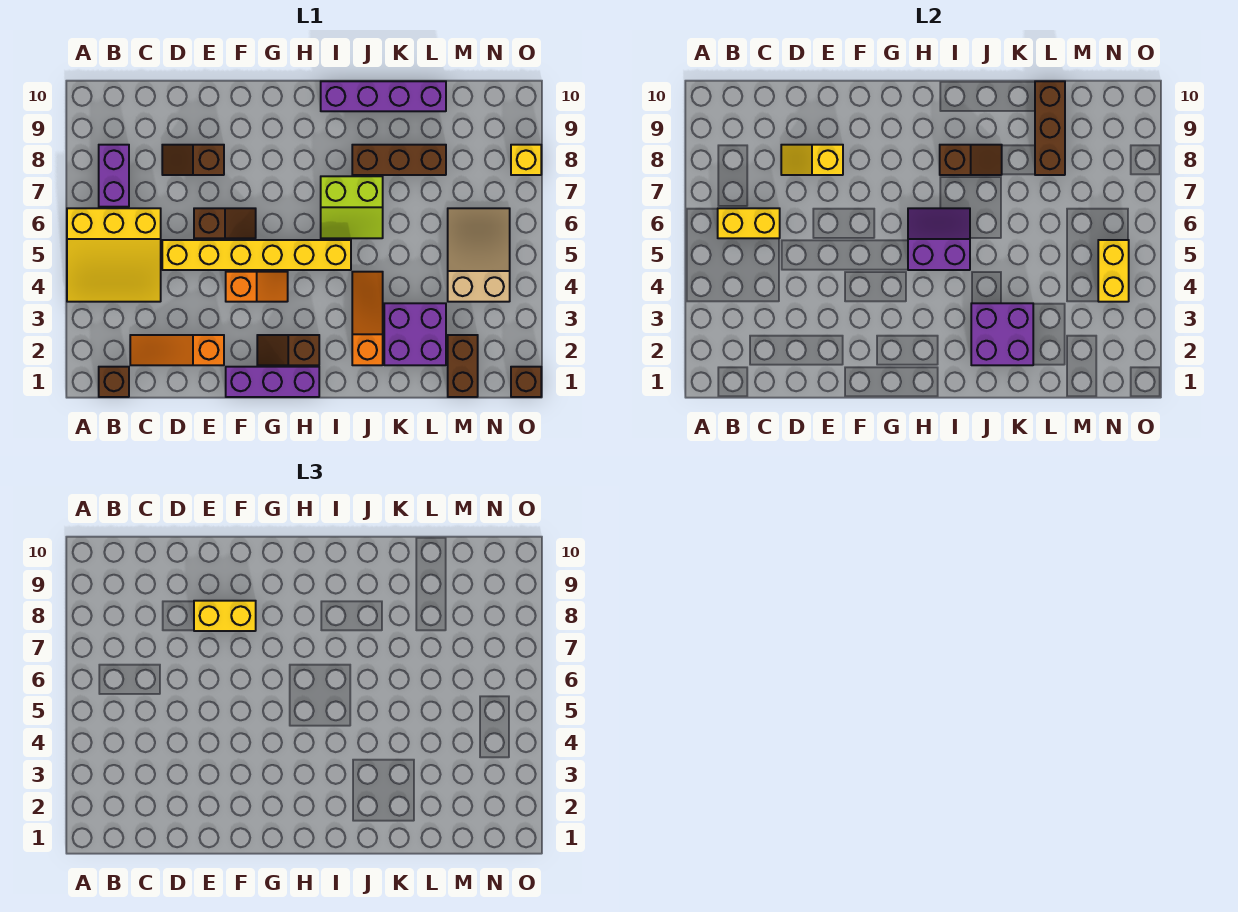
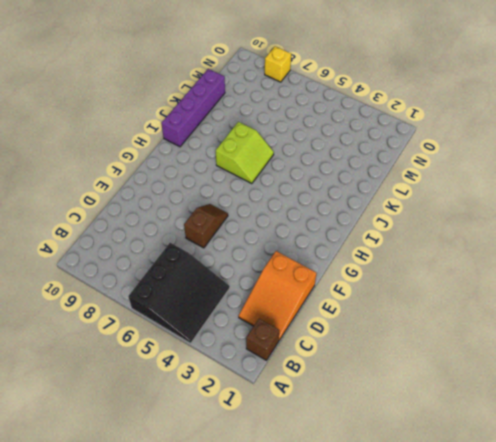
black 3x3 slope [128,243,230,343] -> yellow 3x3 slope [67,208,161,302]
orange 2x3 slope [239,251,317,340] -> orange 1x3 slope [130,335,224,365]
none -> purple 1x2 brick [99,145,129,207]
none -> yellow 1x6 brick [162,240,351,270]
none -> brown 1x2 slope [162,145,224,175]

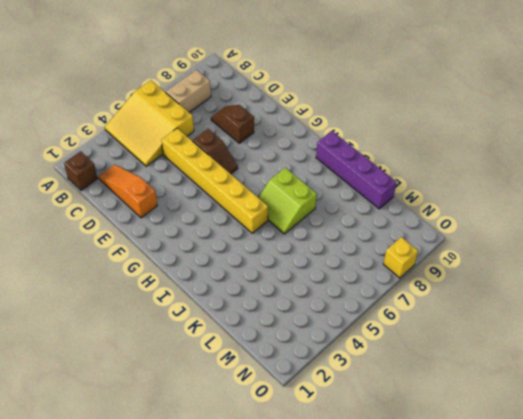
tan 1x2 brick [166,70,211,113] -> purple 1x2 brick [99,145,129,207]
none -> purple 1x3 brick [226,367,319,397]
none -> orange 1x2 slope [226,272,288,302]
none -> brown 1x2 slope [257,335,319,365]

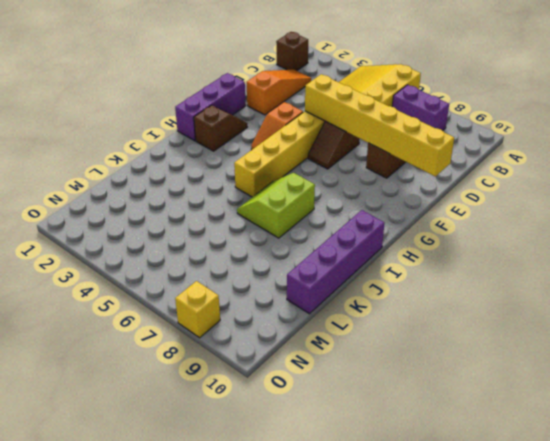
yellow 1x6 brick [305,74,454,177] -> yellow 1x2 slope [781,145,843,175]
none -> orange 1x3 slope [352,272,383,365]
none -> brown 1x3 brick [352,145,446,175]
none -> purple 2x2 brick [384,303,446,365]

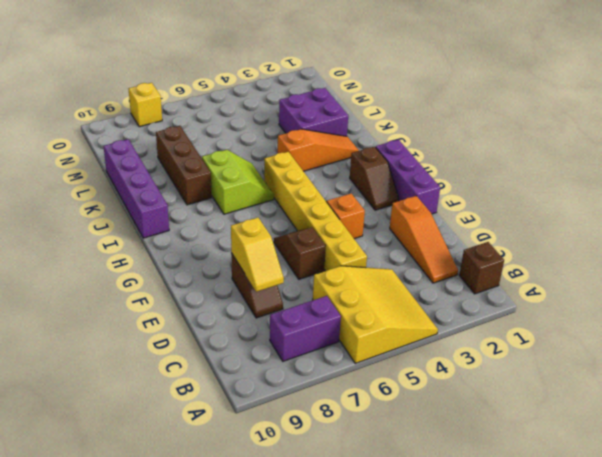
orange 1x3 slope [278,129,359,171] -> orange 1x3 slope turned to [352,272,383,365]
none -> brown 1x2 brick [448,335,478,397]
none -> tan 2x3 slope [448,208,510,302]
none -> brown 1x1 brick [511,367,541,397]

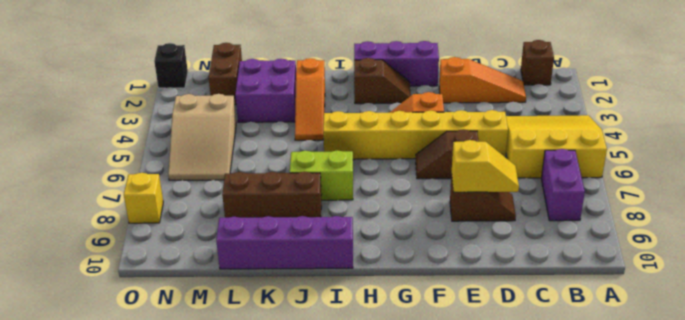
black 1x1 brick [154,43,188,88] -> brown 1x1 brick [511,367,541,397]
none -> yellow 1x2 brick [718,208,780,238]
none -> purple 2x2 slope [908,208,970,270]
none -> brown 1x2 slope [940,145,1002,175]

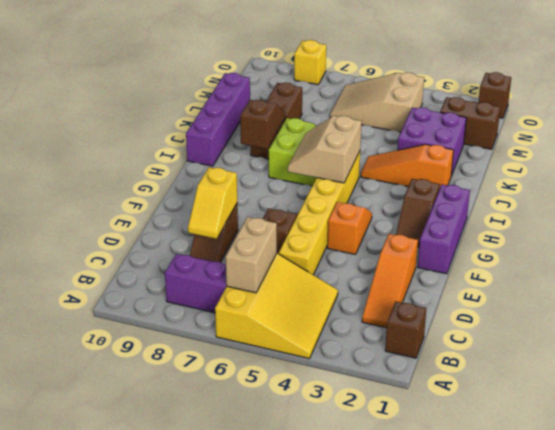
tan 1x2 brick [226,217,277,293] -> yellow 1x2 brick [718,208,780,238]
tan 2x2 slope [288,116,362,183] -> purple 2x2 slope [908,208,970,270]
none -> purple 2x2 brick [971,303,1033,365]
none -> brown 1x3 brick [1035,81,1065,175]
none -> yellow 1x2 brick [1098,240,1129,302]

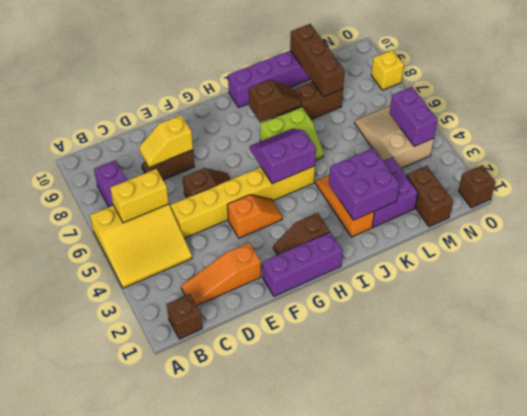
purple 1x2 brick [389,87,438,146] -> yellow 1x2 brick [1098,240,1129,302]
none -> yellow 1x2 brick [194,601,256,631]

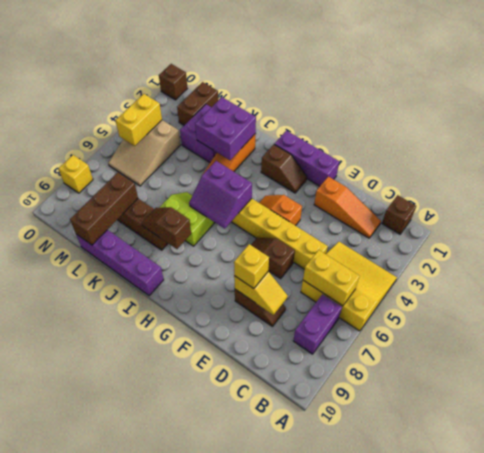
yellow 1x1 brick [234,244,269,289] -> yellow 1x2 brick [194,601,256,631]

